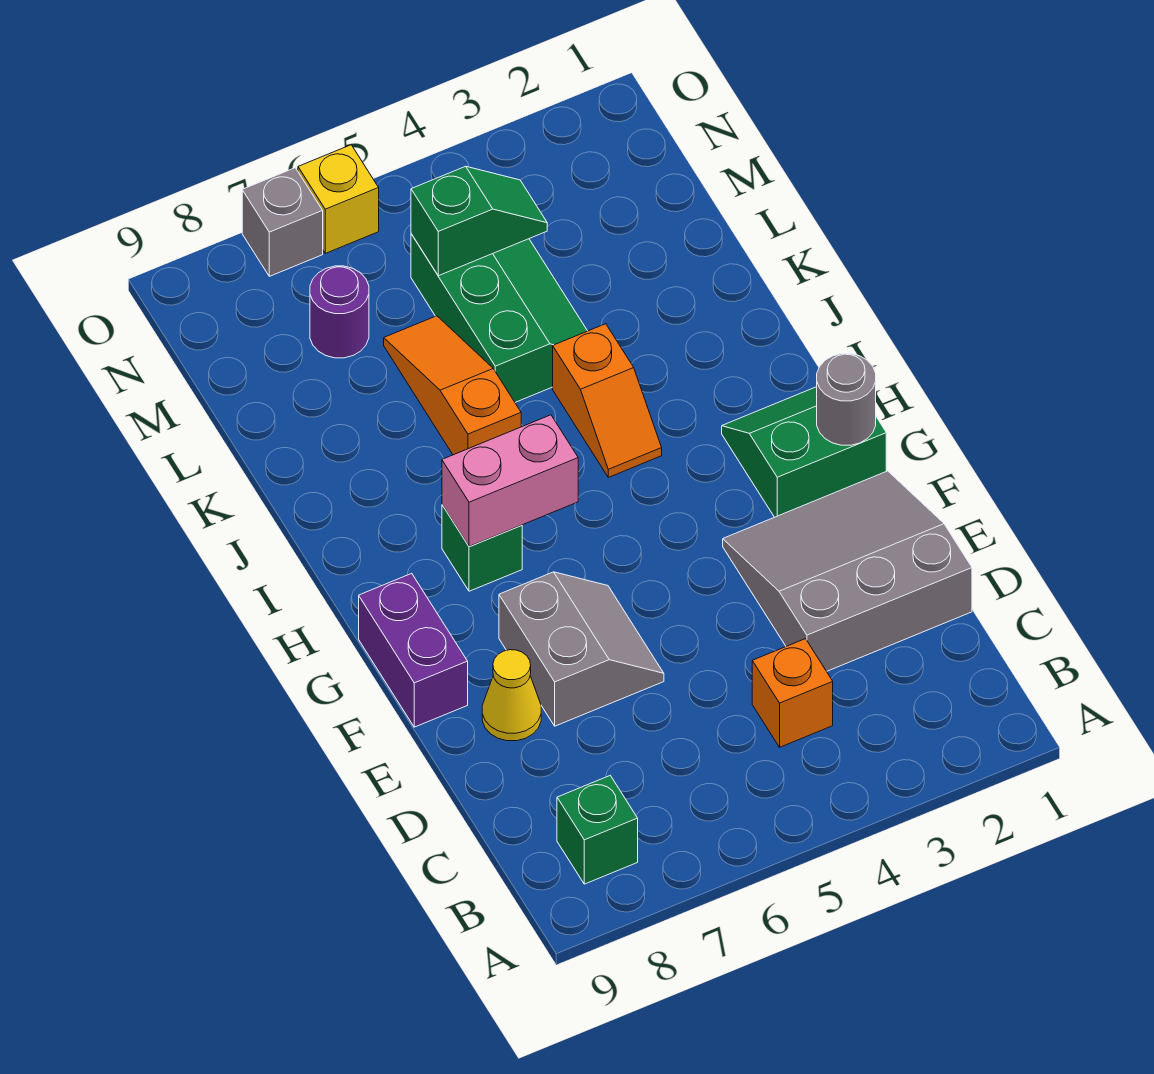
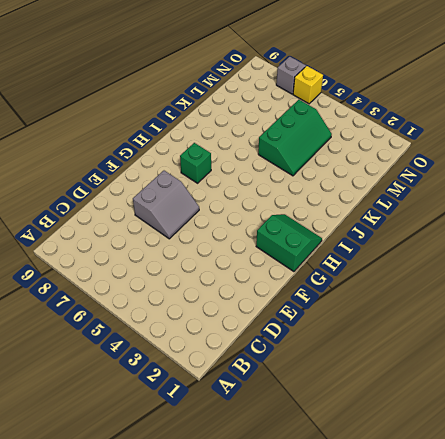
none -> green 1x1 brick [557,776,638,884]
none -> orange 1x1 brick [752,639,833,747]
none -> grey 3x3 slope [723,471,972,671]

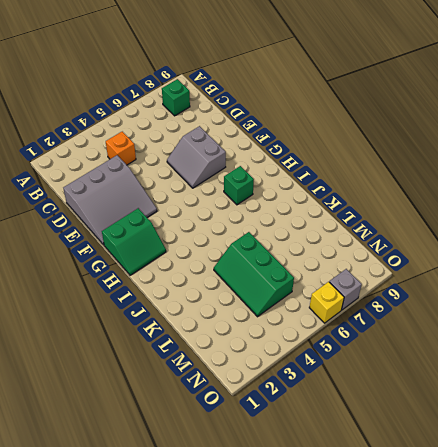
none -> yellow 1x1 cone [482,650,541,741]
none -> purple 1x2 brick [359,573,468,727]
none -> orange 1x2 slope [553,324,662,477]

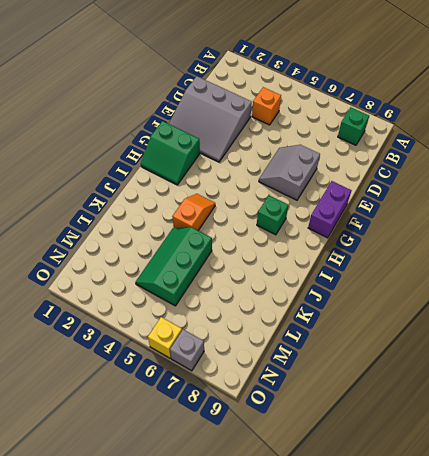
none -> yellow 1x1 cone [482,650,541,741]
none -> orange 1x3 slope [384,316,521,455]
none -> purple 1x1 round brick [310,266,369,358]

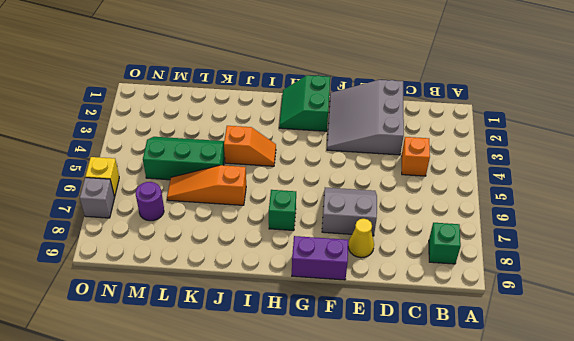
none -> grey 1x1 round brick [817,354,876,445]
none -> pink 1x2 brick [442,415,578,547]
none -> green 1x2 slope [411,166,547,276]

